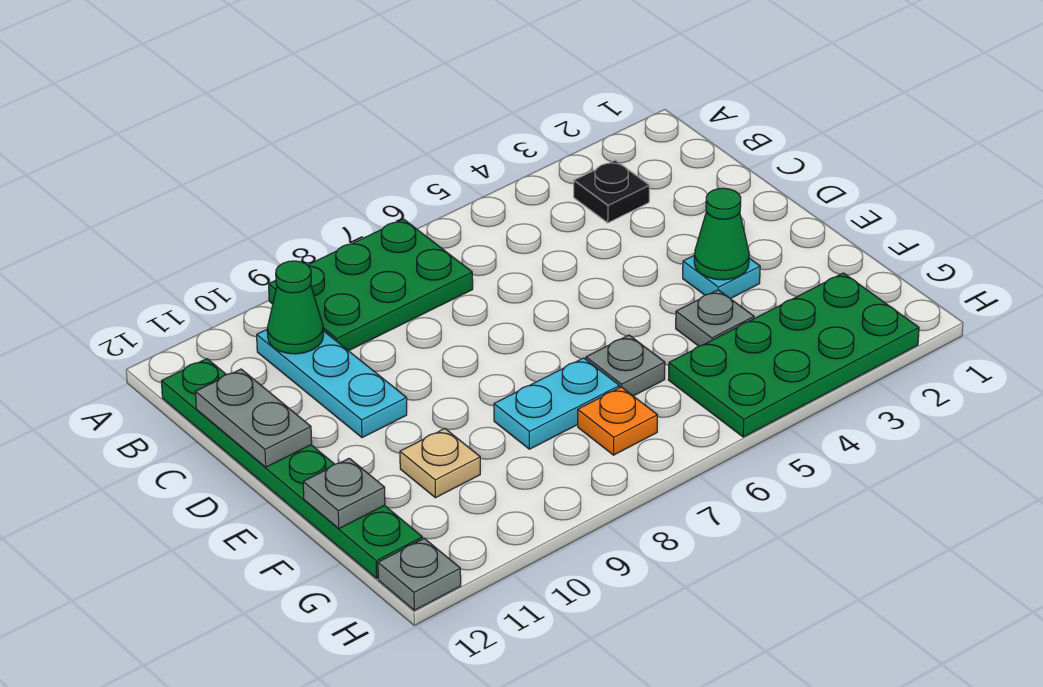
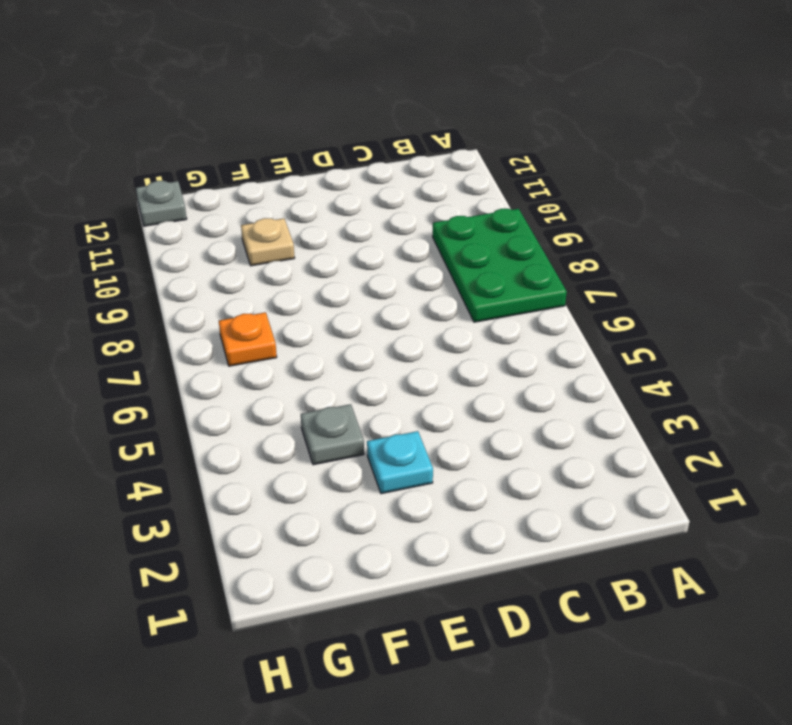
none -> black 1x1 plate [574,160,649,223]
none -> cyan 1x3 plate [257,330,407,438]
none -> green 1x6 plate [162,359,422,578]

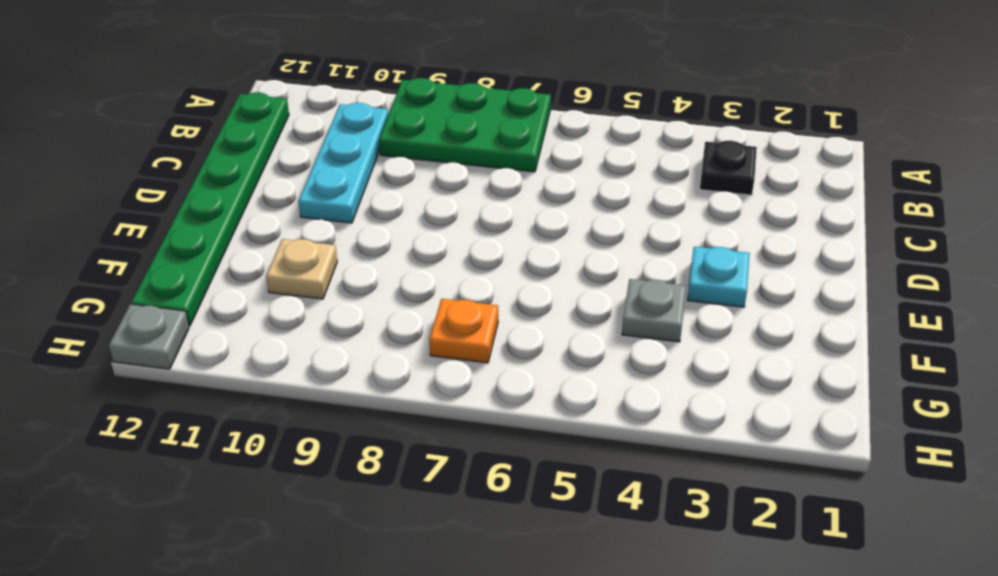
none -> grey 1x1 plate [586,335,665,396]
none -> cyan 1x2 plate [494,358,620,449]
none -> green 2x4 plate [668,273,919,437]

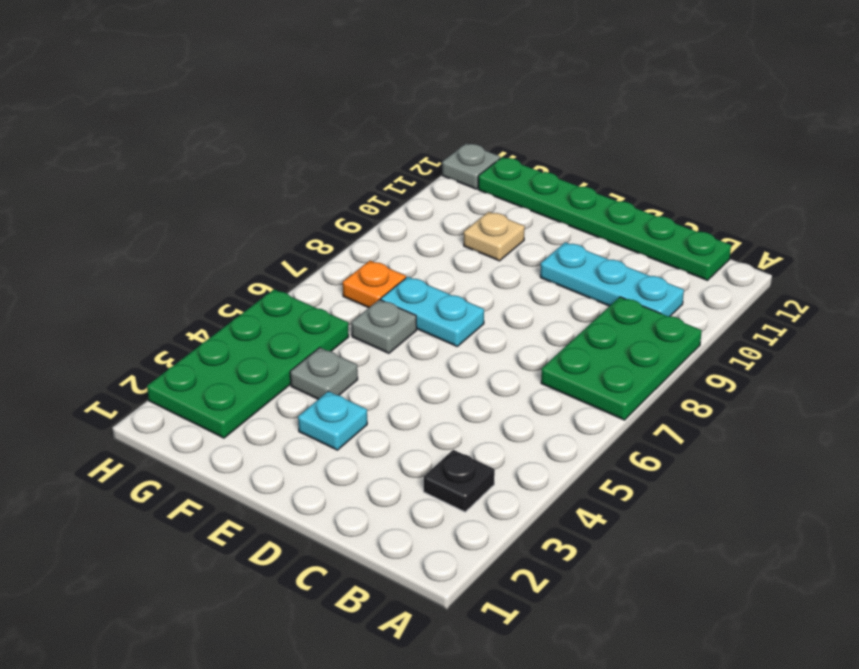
cyan 1x2 plate [381,277,484,346] -> cyan 1x2 plate turned to [494,358,620,449]
none -> green 1x1 cone [267,261,323,354]
none -> grey 1x2 plate [195,369,312,467]
none -> green 1x1 cone [694,188,749,280]

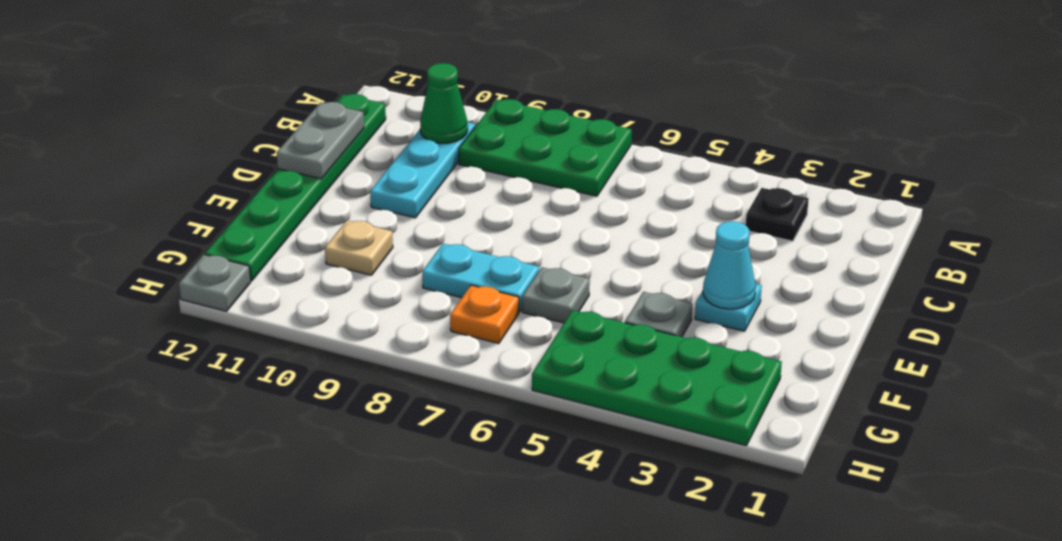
cyan 1x1 cone [703,221,756,309] -> green 1x1 cone [694,188,749,280]
none -> grey 1x1 plate [303,458,385,529]

